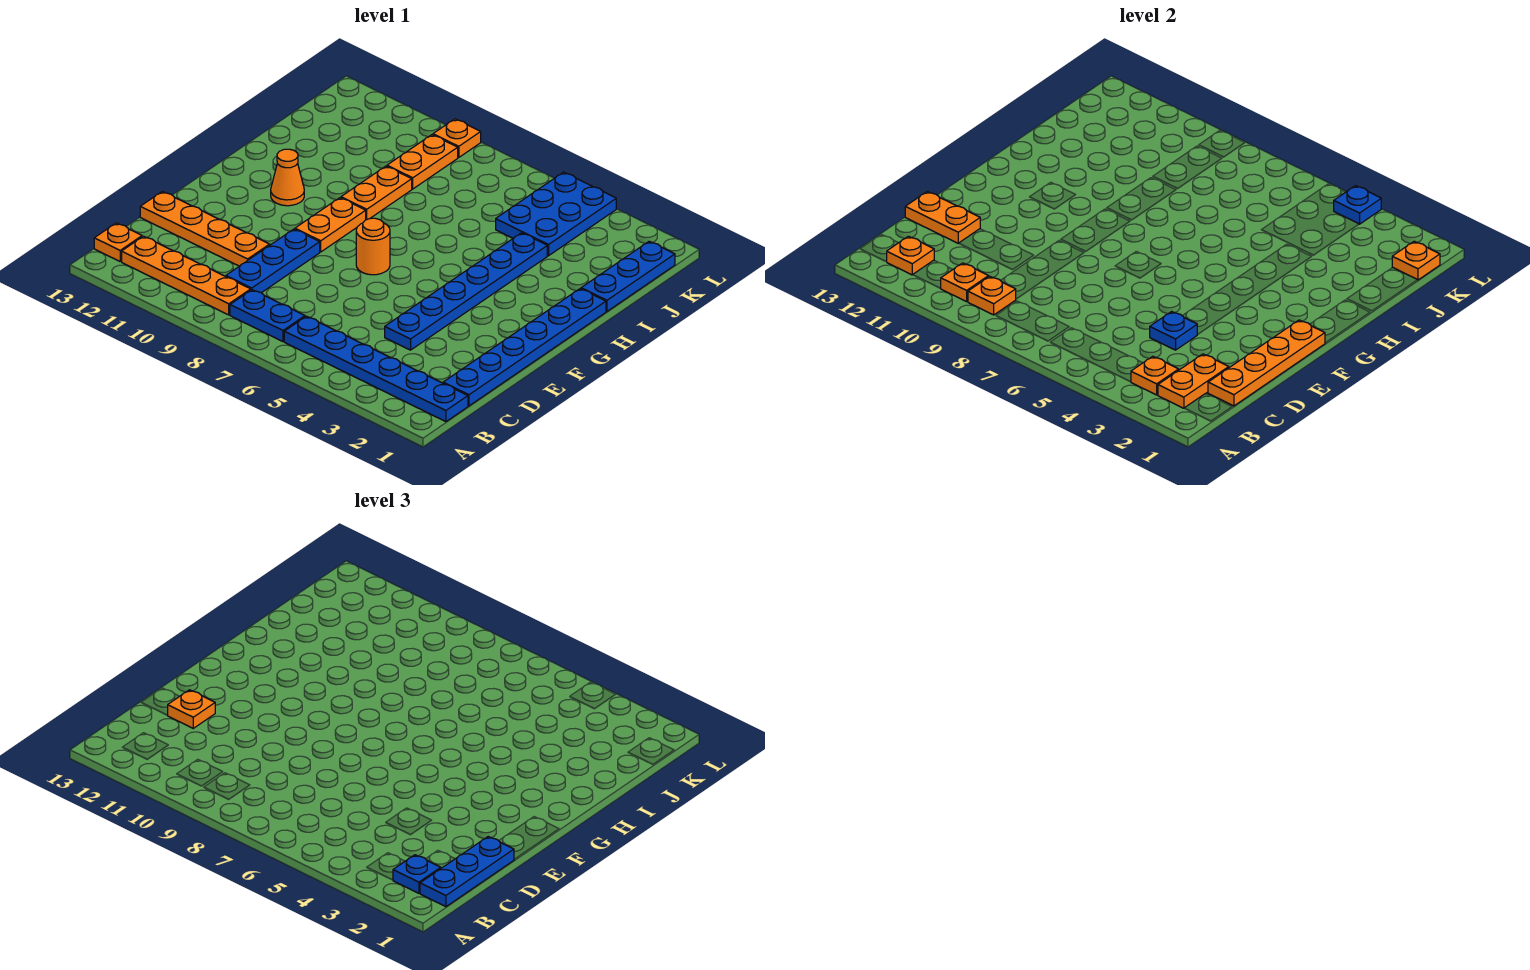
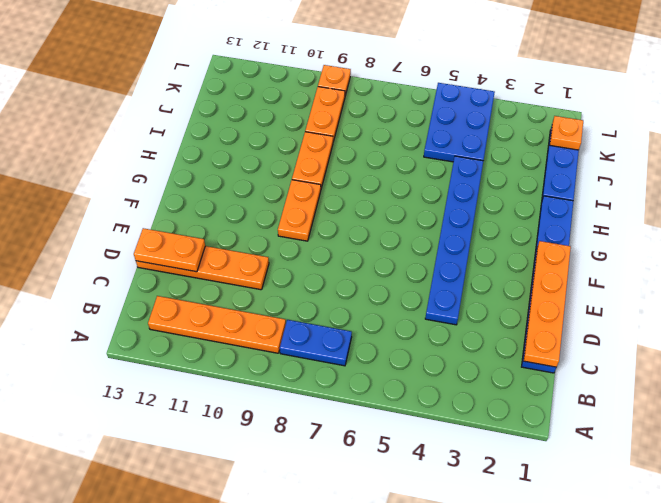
none -> blue 1x6 plate [284,316,468,422]
none -> orange 1x1 plate [94,223,142,261]
none -> blue 1x3 plate [226,229,320,293]

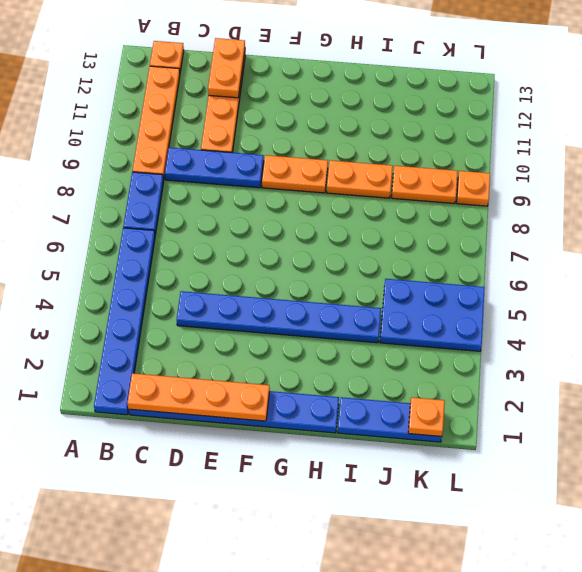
none -> orange 1x1 round brick [356,218,390,275]
none -> orange 1x1 cone [271,149,304,206]
none -> orange 1x2 plate [1158,354,1229,408]

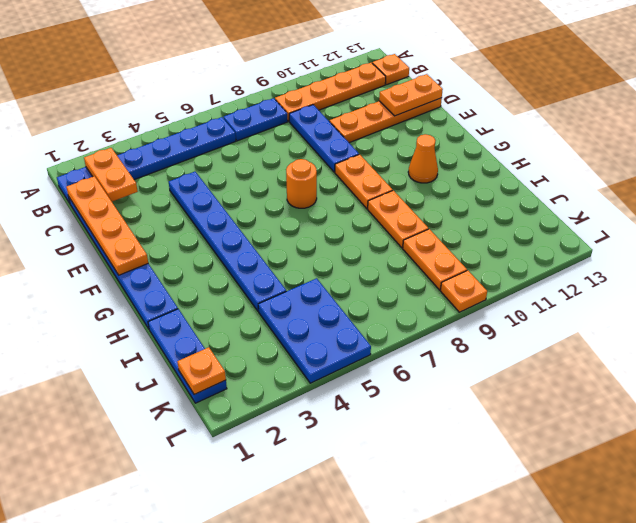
none -> orange 1x1 plate [1131,356,1179,395]
none -> orange 1x1 plate [968,276,1016,315]
none -> orange 1x1 plate [940,263,989,302]

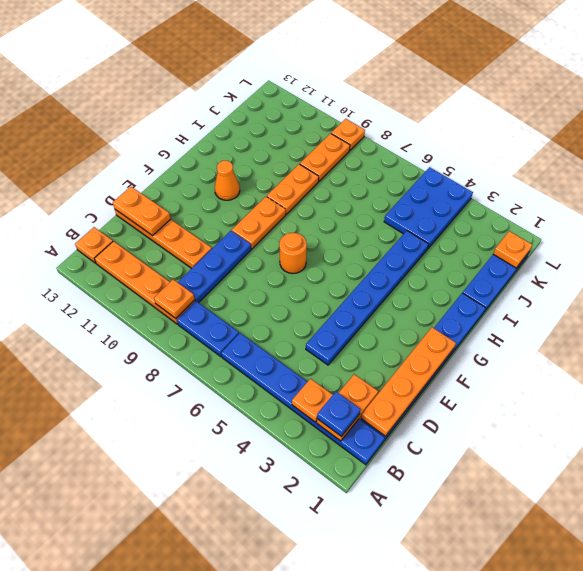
none -> orange 1x1 plate [940,263,989,302]
none -> orange 1x1 plate [887,236,934,275]
none -> blue 1x1 plate [1150,312,1197,350]

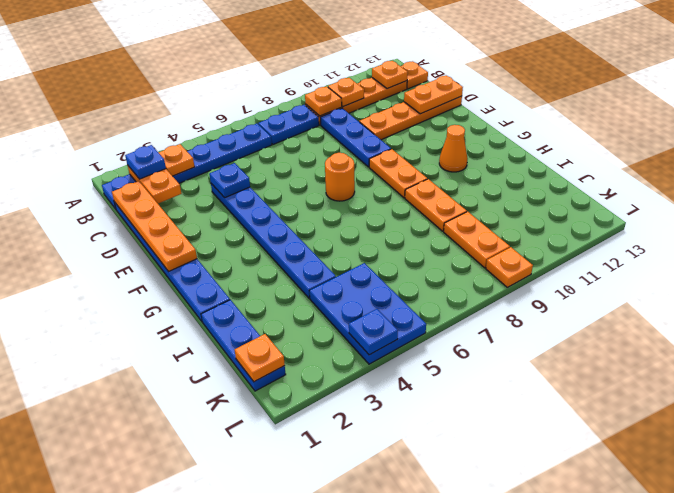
none -> blue 1x3 plate [420,837,514,907]
none -> orange 1x1 plate [168,690,215,728]

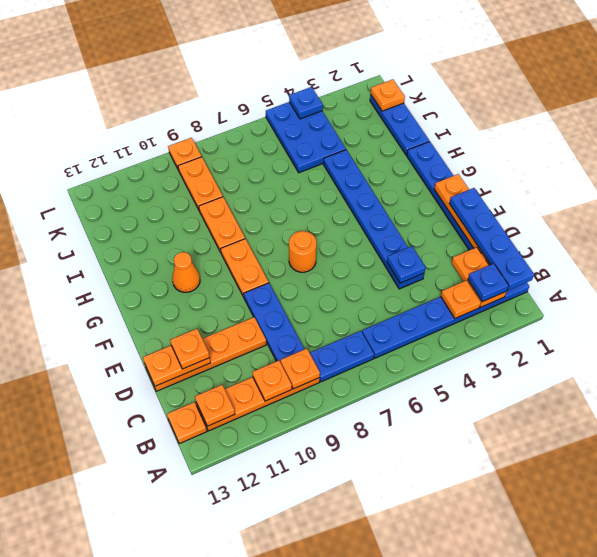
blue 1x4 plate [449,188,534,290] -> blue 1x3 plate [420,837,514,907]

